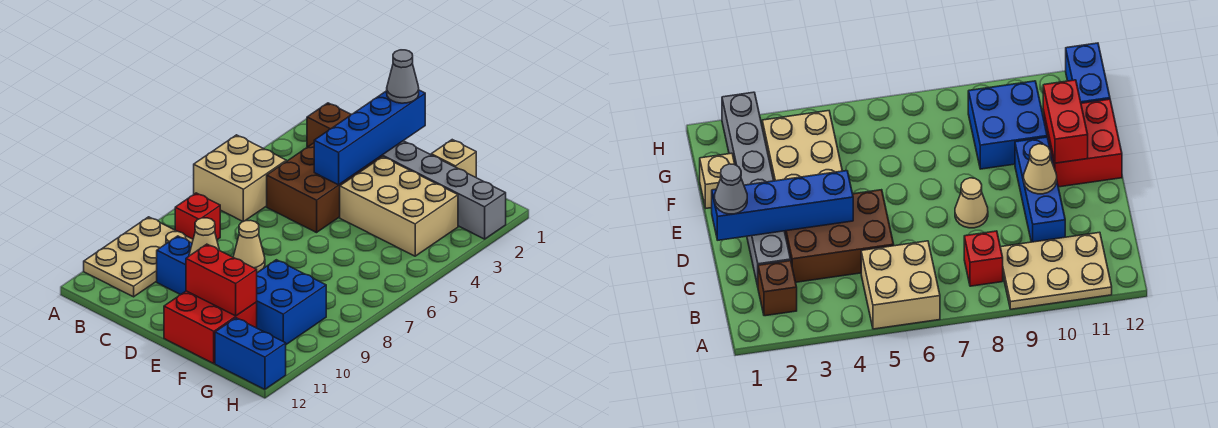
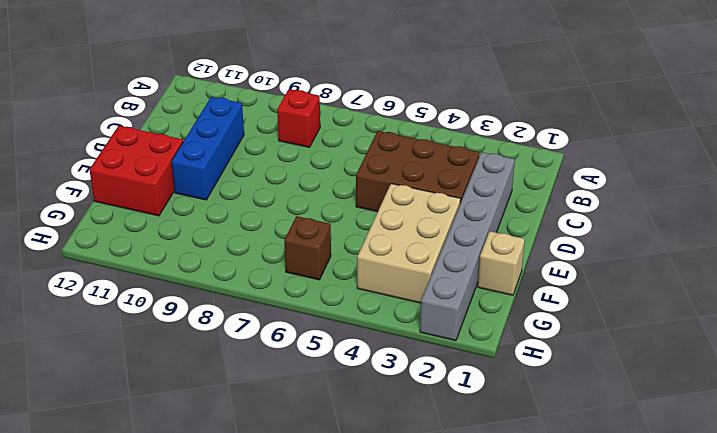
brown 1x1 brick [284,216,331,280] -> brown 1x1 brick moved to [307,103,351,147]
none -> tan 2x2 brick [194,135,286,221]
none -> tan 2x3 plate [84,217,193,297]
none -> tan 1x1 cone [233,220,265,272]

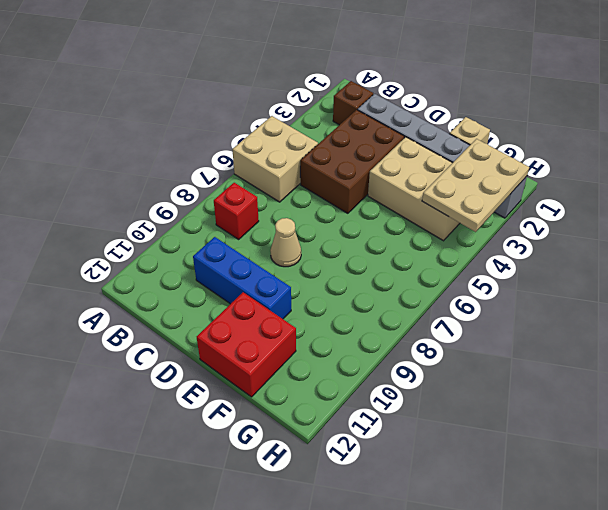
tan 2x3 plate [422,139,529,232] -> tan 2x3 plate moved to [84,217,193,297]
none -> blue 2x2 brick [257,260,326,344]
none -> blue 1x2 brick [215,318,286,389]
none -> blue 1x4 brick [314,90,425,185]

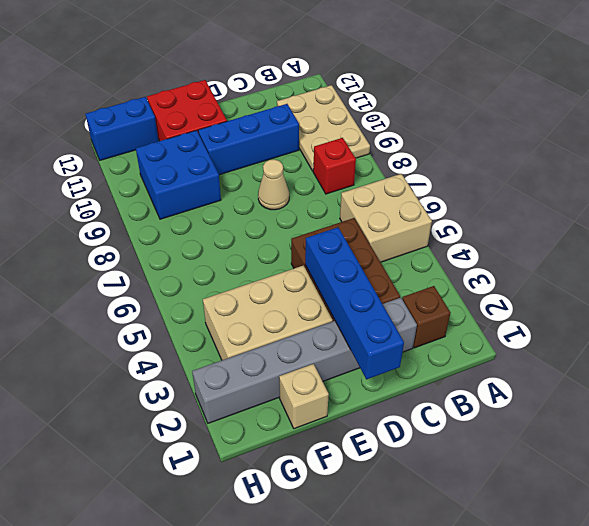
none -> tan 1x1 cone [189,218,219,256]
none -> red 1x2 brick [186,244,257,316]
none -> grey 1x1 cone [387,50,419,103]

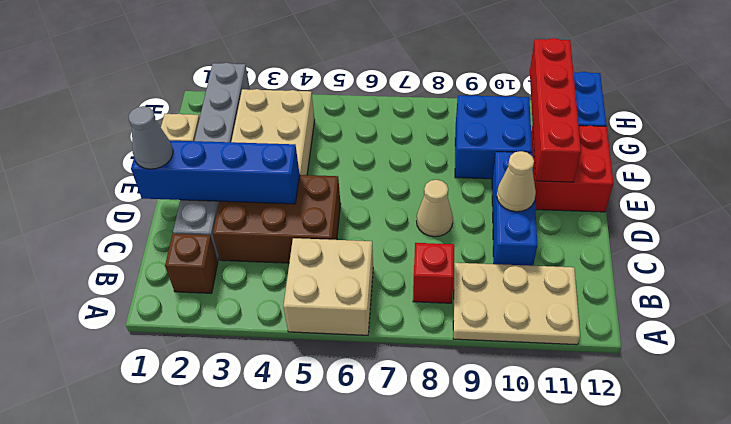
red 1x4 brick [530,38,581,182] -> red 1x2 brick [186,244,257,316]

